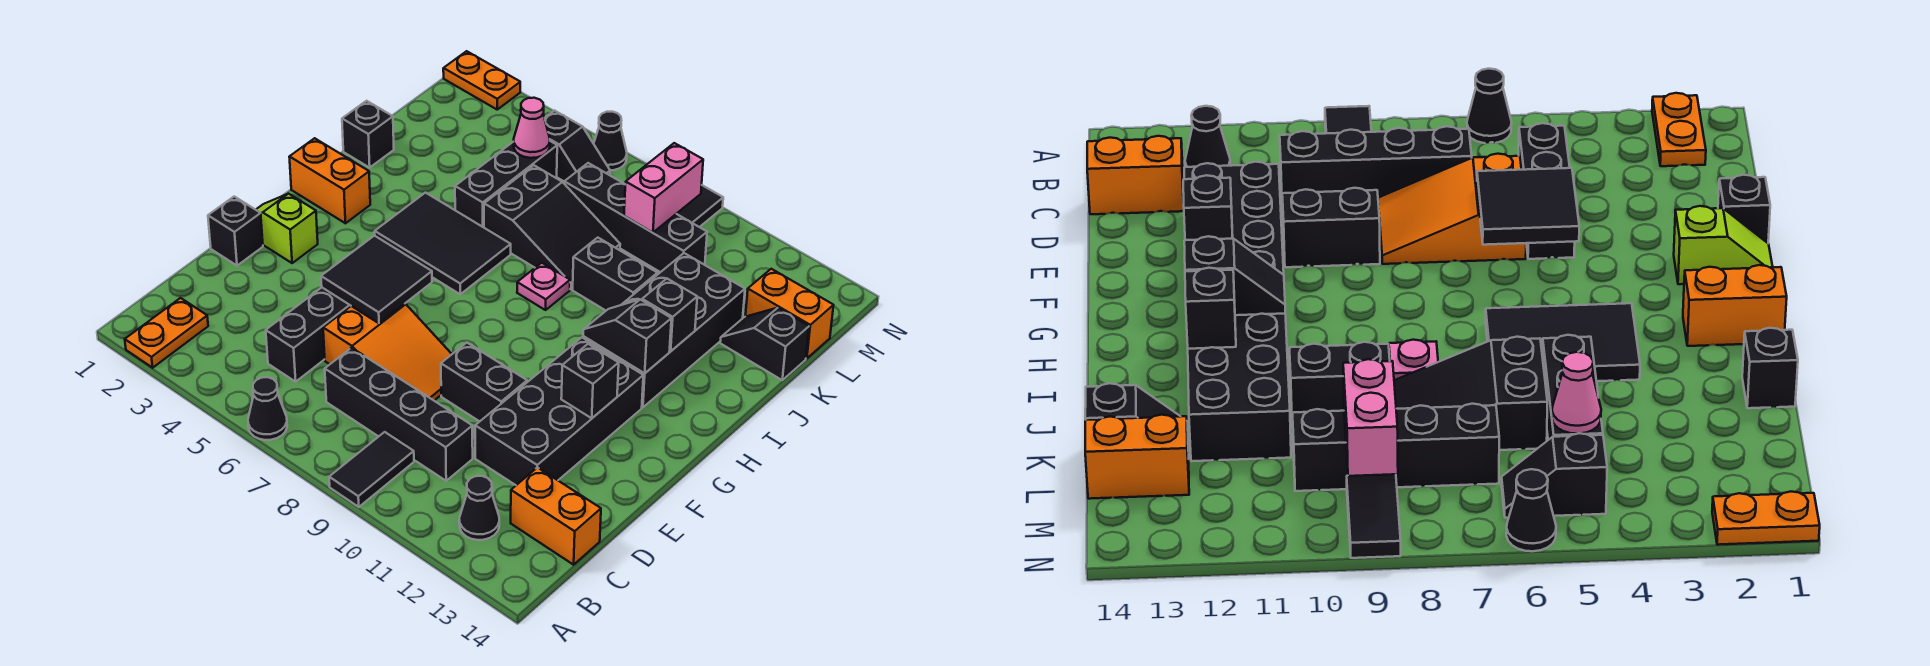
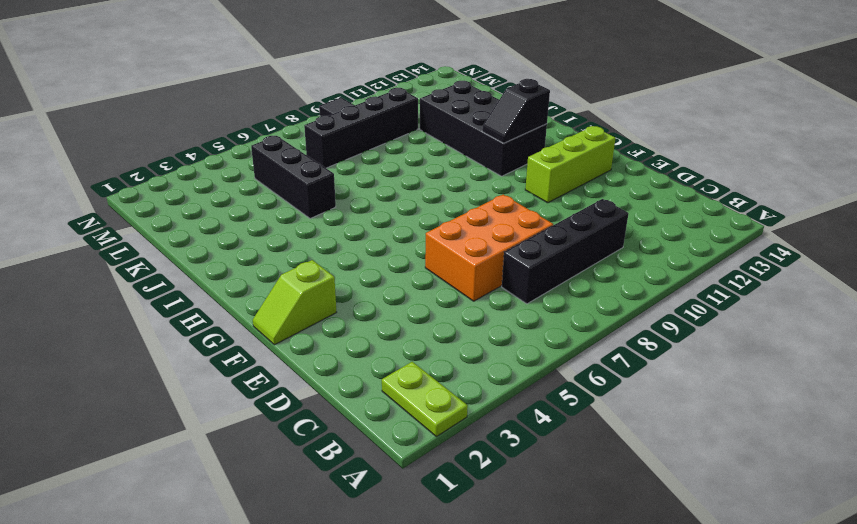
lime 1x2 plate [382,362,468,437] -> orange 1x2 plate [125,298,208,368]
orange 2x3 brick [425,194,553,301] -> orange 2x3 slope [323,304,452,400]
lime 1x3 brick [525,126,615,203] -> black 2x4 brick [475,338,643,485]
none -> black 1x1 cone [248,377,287,440]
none -> black 1x2 tile [329,432,414,507]
none -> black 1x1 cone [459,476,499,540]
none -> black 1x3 brick [266,288,351,382]

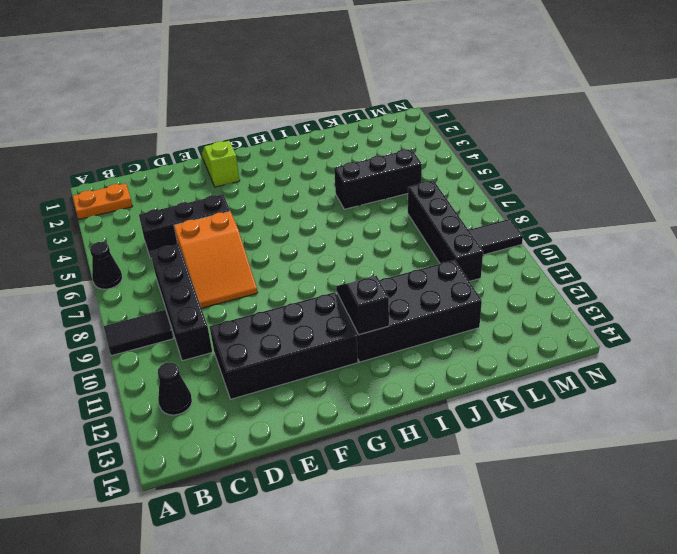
none -> orange 1x2 brick [511,467,601,565]
none -> black 1x1 brick [208,197,263,266]
none -> black 1x2 brick [441,343,527,422]
none -> orange 1x2 brick [289,138,370,223]

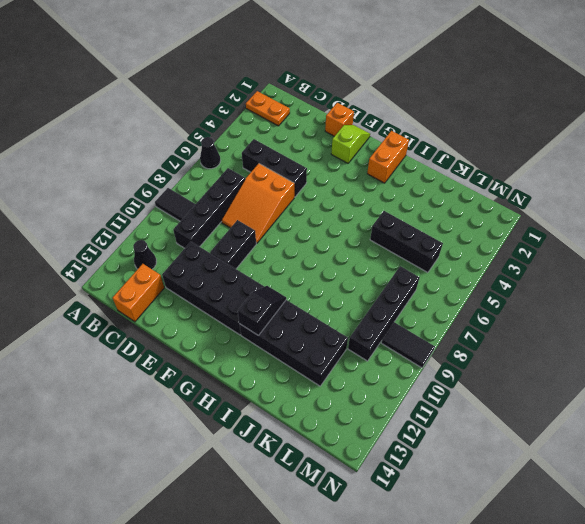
orange 1x1 brick [325,103,354,136] -> black 1x1 brick [208,197,263,266]
none -> black 2x3 tile [375,193,511,294]
none -> pink 1x1 plate [517,263,570,310]
none -> black 1x1 brick [342,101,394,168]
none -> black 2x3 slope [484,165,620,289]

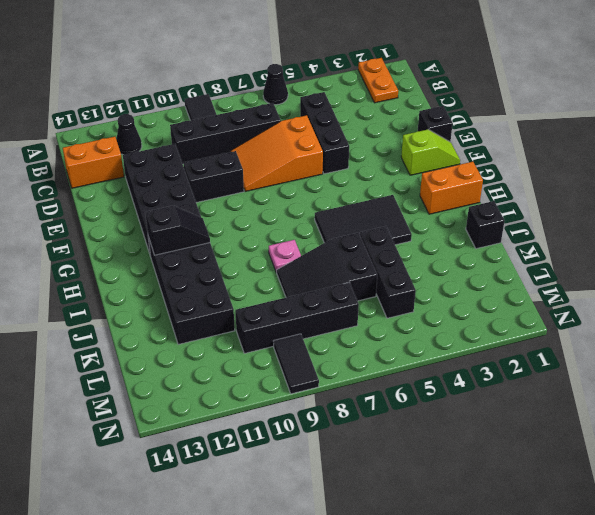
none -> black 1x2 brick [573,238,657,310]
none -> black 1x2 slope [720,308,809,380]
none -> orange 1x2 brick [745,269,834,359]
none -> black 1x2 slope [545,111,610,181]

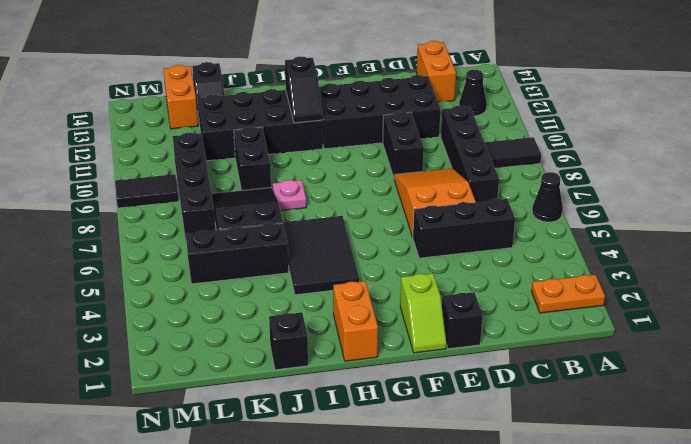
none -> black 1x2 slope [545,111,610,181]
none -> orange 1x2 plate [443,51,520,109]
none -> black 1x1 cone [594,112,627,170]
none -> black 2x2 tile [321,236,432,323]

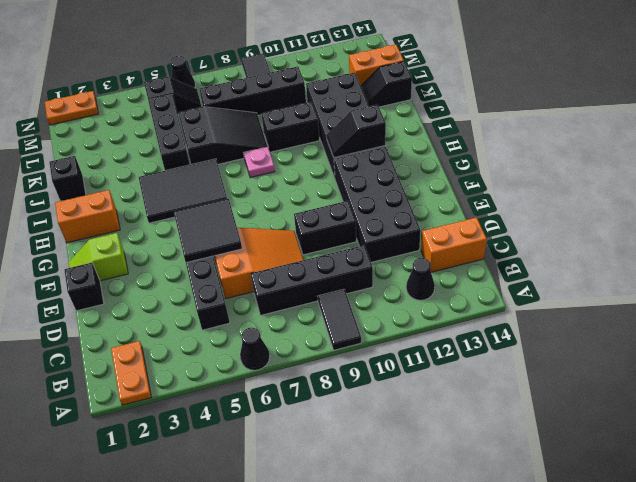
none -> black 1x1 brick [561,344,619,418]
none -> black 1x1 brick [642,279,697,351]
none -> pink 1x1 cone [514,98,550,158]
none -> pink 1x2 brick [624,143,703,233]

